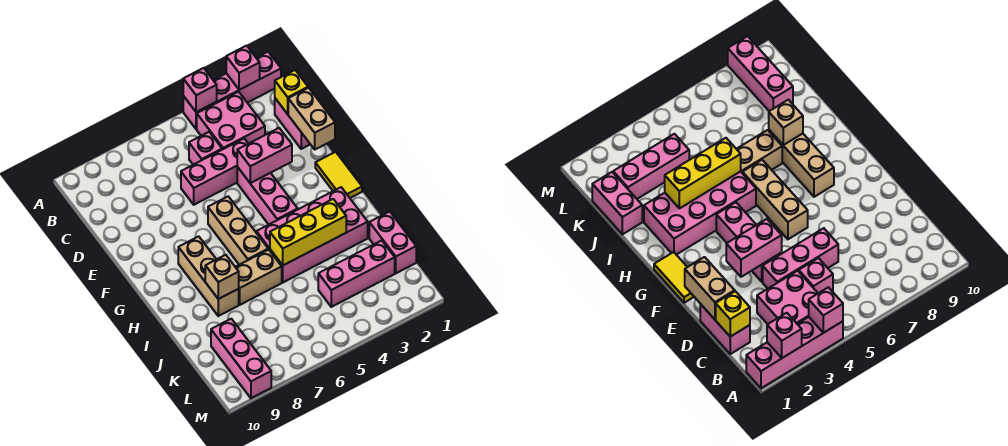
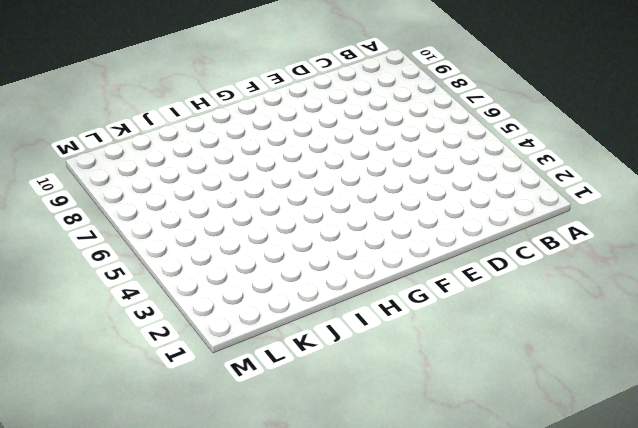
none -> pink 1x4 brick [183,52,281,129]
none -> pink 2x2 brick [197,92,265,150]
none -> pink 1x2 brick [275,98,310,149]

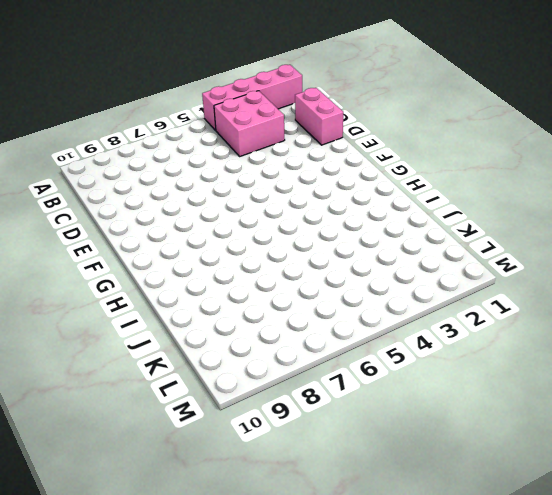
none -> pink 1x1 brick [189,132,222,165]
none -> pink 1x3 brick [181,139,248,205]
none -> pink 1x3 brick [237,167,298,225]

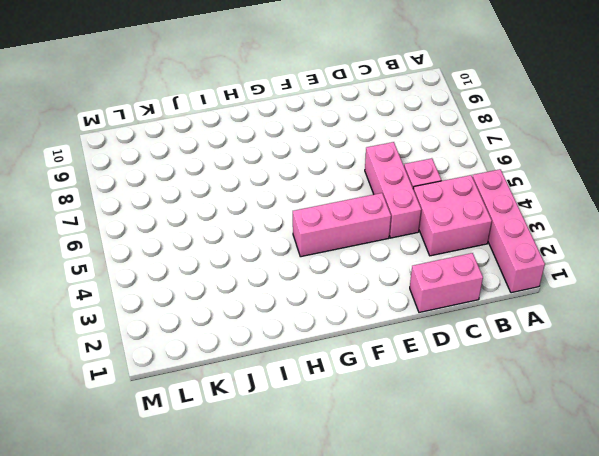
none -> yellow 1x2 tile [315,152,362,198]
none -> tan 1x3 brick [208,196,268,265]
none -> tan 1x3 brick [178,236,239,316]

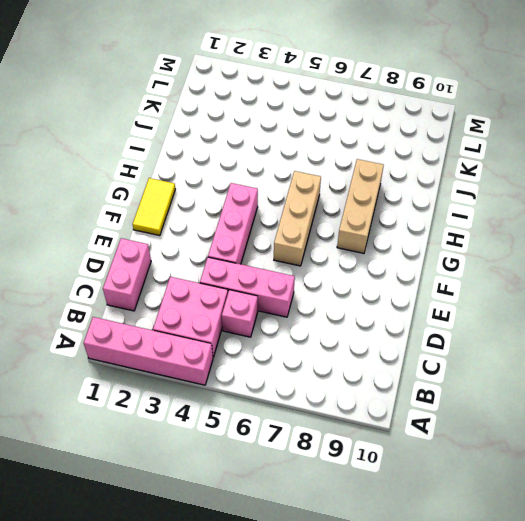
none -> pink 2x4 brick [256,187,368,282]
none -> tan 1x2 brick [236,249,282,305]
none -> pink 1x2 brick [369,212,416,273]

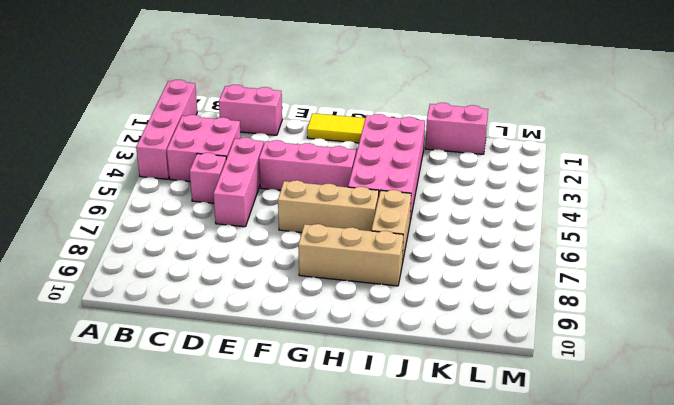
none -> pink 1x3 brick [318,240,395,307]
none -> pink 1x3 brick [211,319,271,398]
none -> pink 1x1 brick [226,46,260,90]

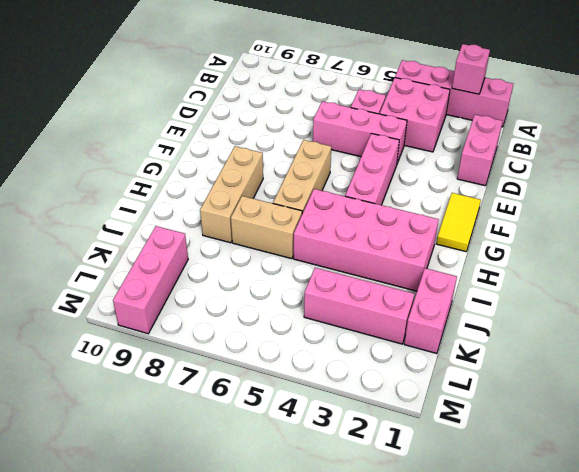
none -> pink 1x1 brick [183,68,217,112]
none -> yellow 1x1 brick [275,70,308,114]
none -> tan 1x2 brick [288,88,335,149]

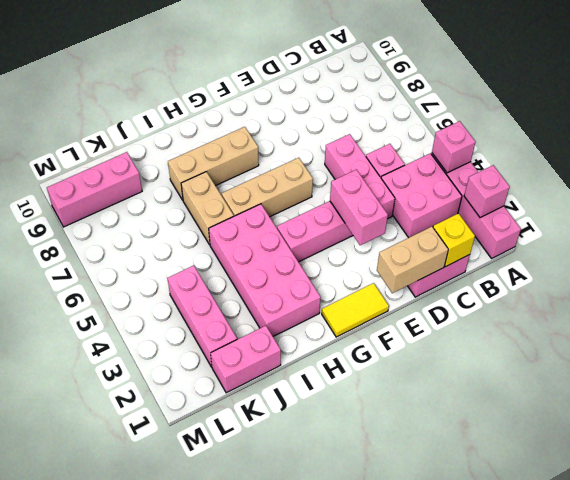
none -> yellow 1x3 brick [270,199,346,265]
none -> tan 1x1 brick [205,255,239,299]

